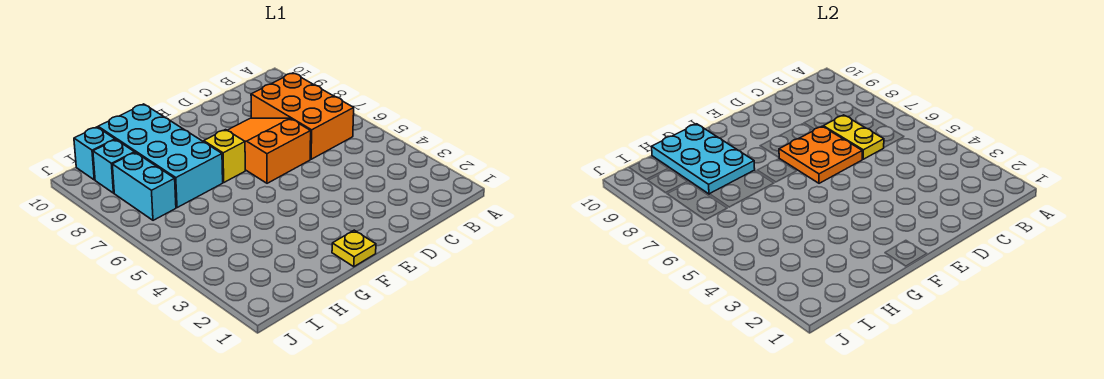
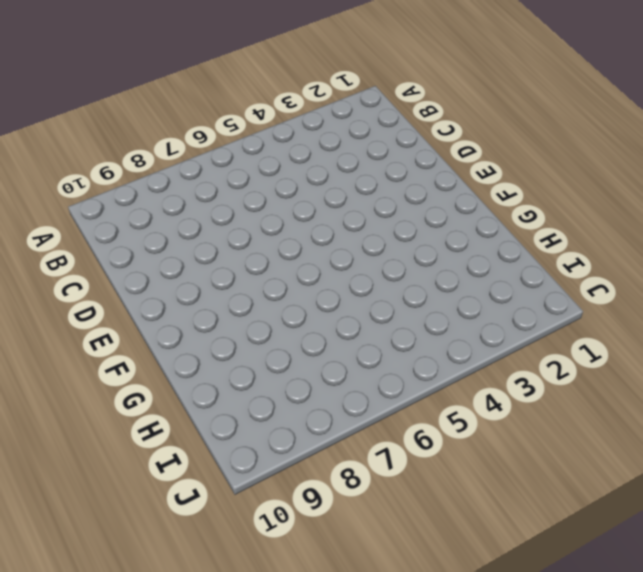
none -> orange 2x3 brick [251,73,354,159]
none -> orange 2x3 slope [227,118,311,183]

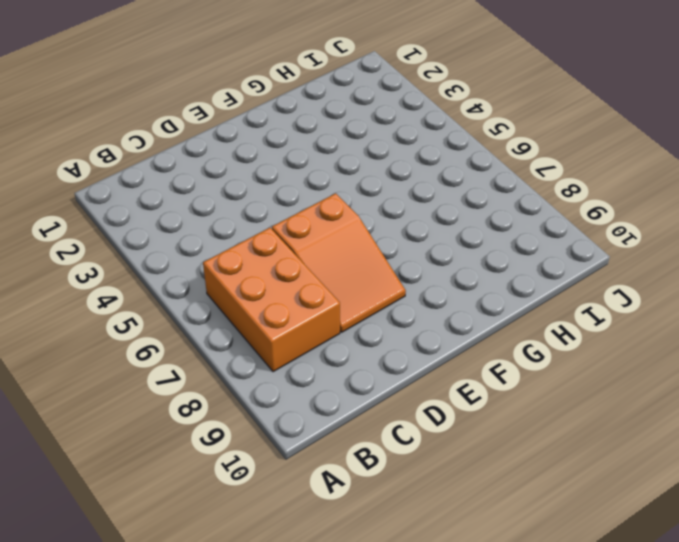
none -> yellow 1x1 plate [332,230,376,267]
none -> yellow 1x1 brick [204,130,245,182]

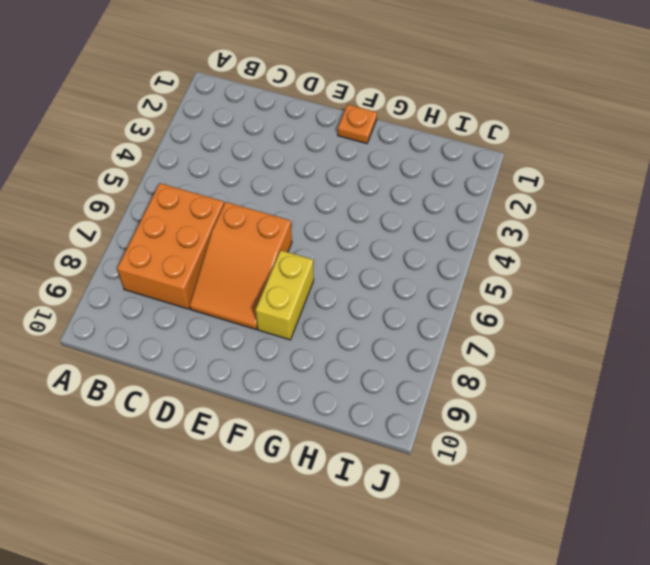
orange 1x1 plate [338,104,377,144] -> yellow 1x1 plate [332,230,376,267]
yellow 1x2 brick [255,250,314,340] -> yellow 1x1 brick [204,130,245,182]
none -> cyan 2x4 brick [98,104,223,208]
none -> cyan 1x2 brick [112,153,176,220]

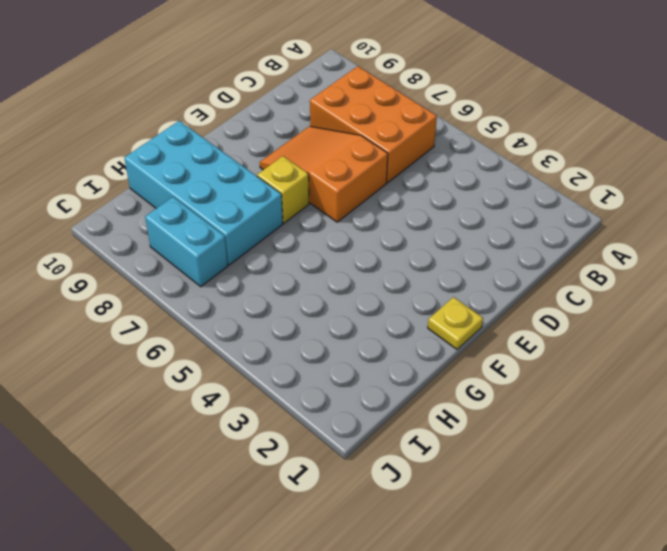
none -> cyan 1x1 brick [93,140,135,193]
none -> cyan 1x1 brick [74,127,115,180]

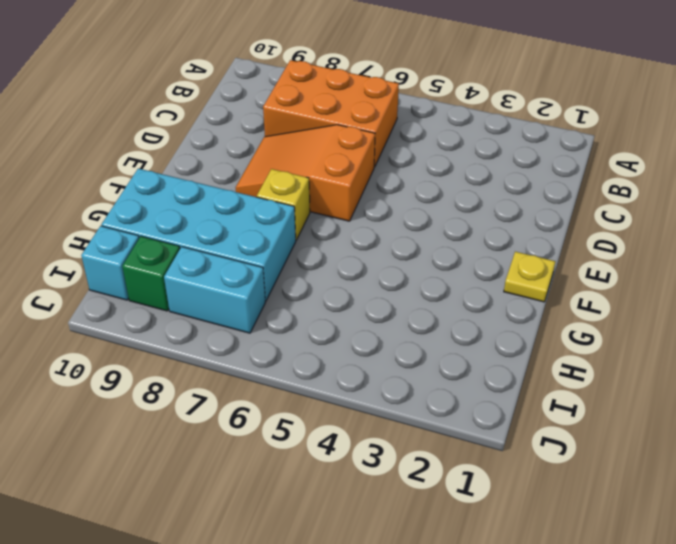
green 1x1 brick [122,236,180,311] -> cyan 1x1 brick [93,140,135,193]
none -> yellow 1x2 plate [823,115,884,159]
none -> orange 2x2 plate [779,126,862,183]

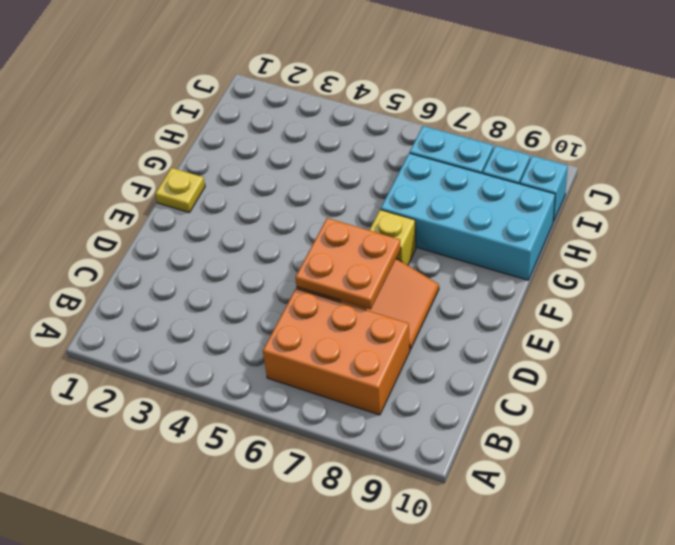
none -> yellow 1x2 plate [823,115,884,159]
none -> cyan 2x3 plate [652,124,755,194]

